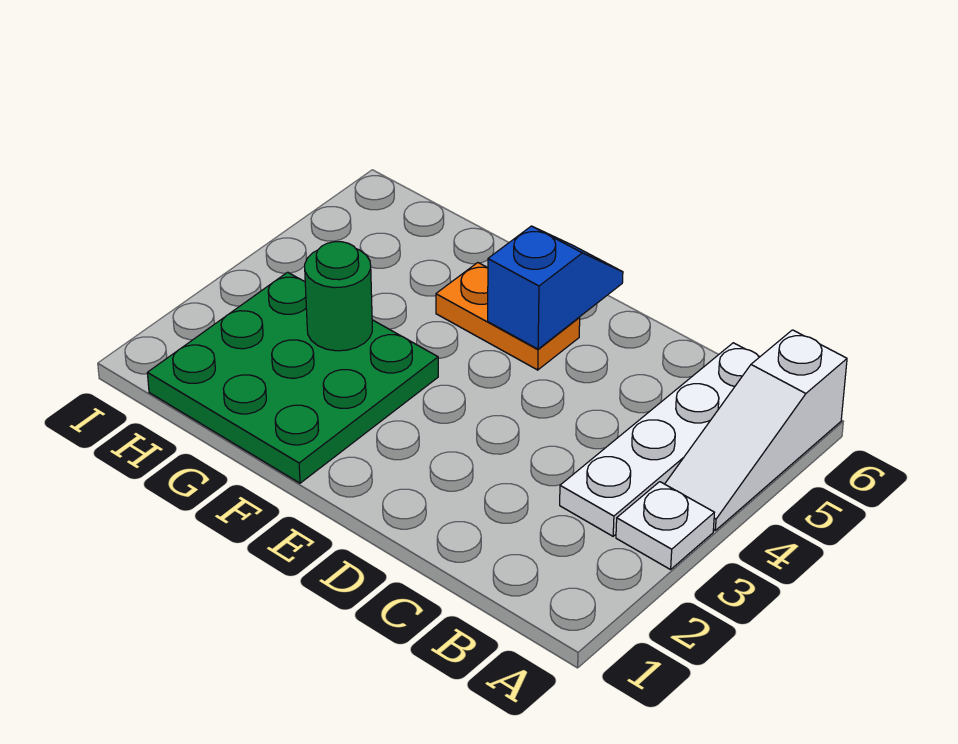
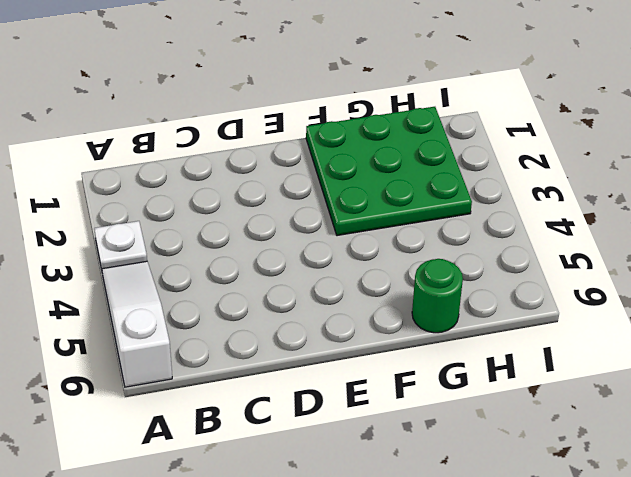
green 1x1 round brick [412,259,463,333] -> green 1x1 round brick moved to [305,242,372,351]
none -> white 1x4 plate [560,343,759,536]
none -> orange 1x2 plate [436,263,580,370]

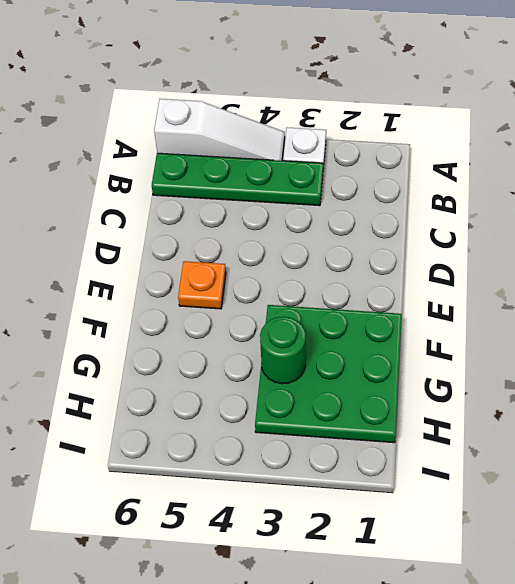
green 1x4 plate [152,153,323,206] -> white 1x4 plate [560,343,759,536]
orange 1x1 plate [178,261,226,309] -> orange 1x2 plate [436,263,580,370]
none -> blue 1x2 slope [488,226,623,349]

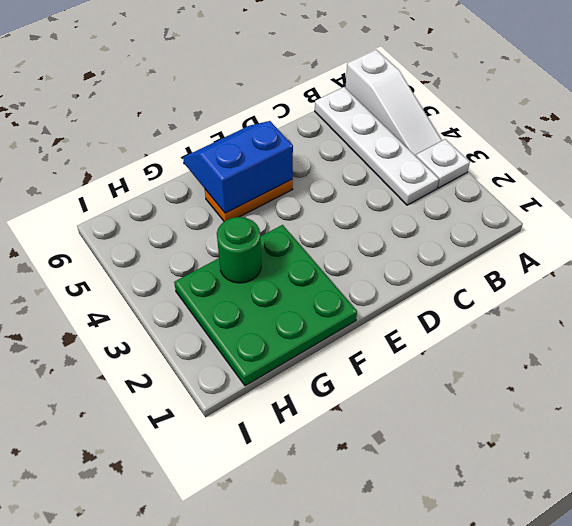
blue 2x2 slope [183,121,293,213] -> blue 1x2 slope [488,226,623,349]

